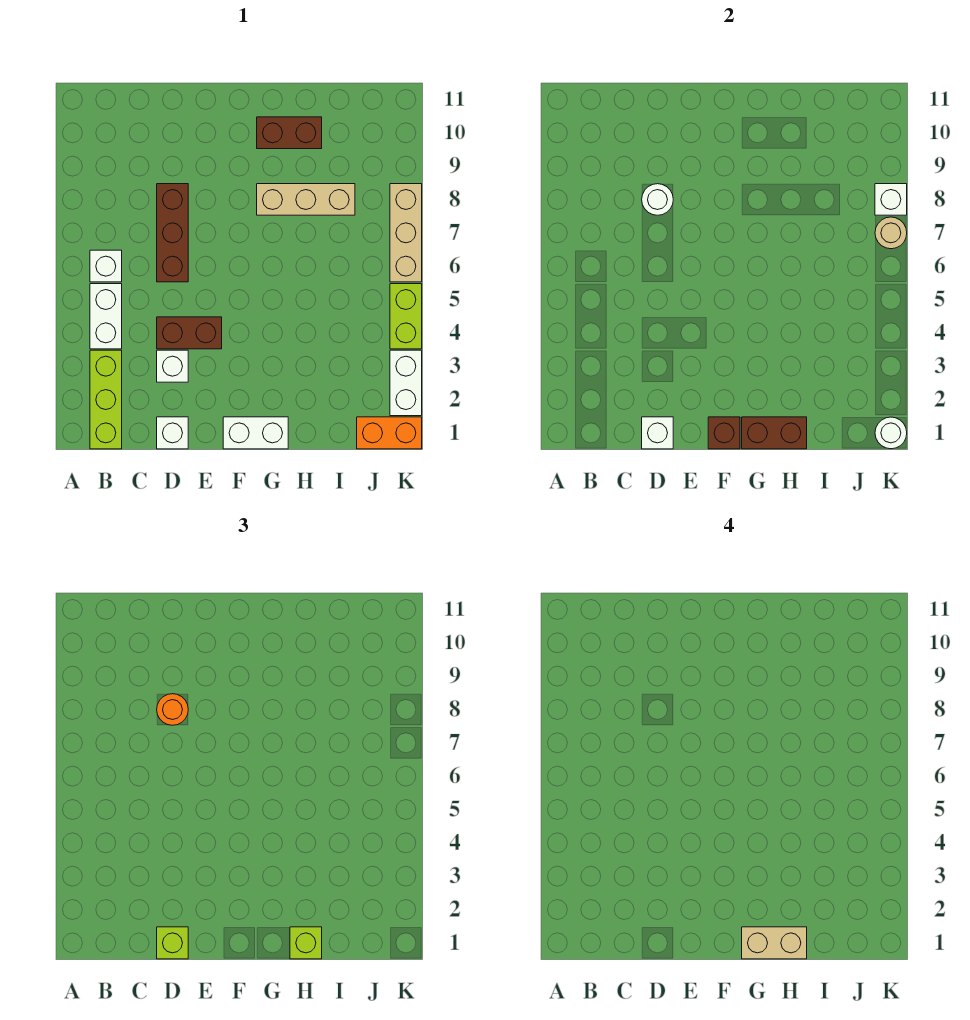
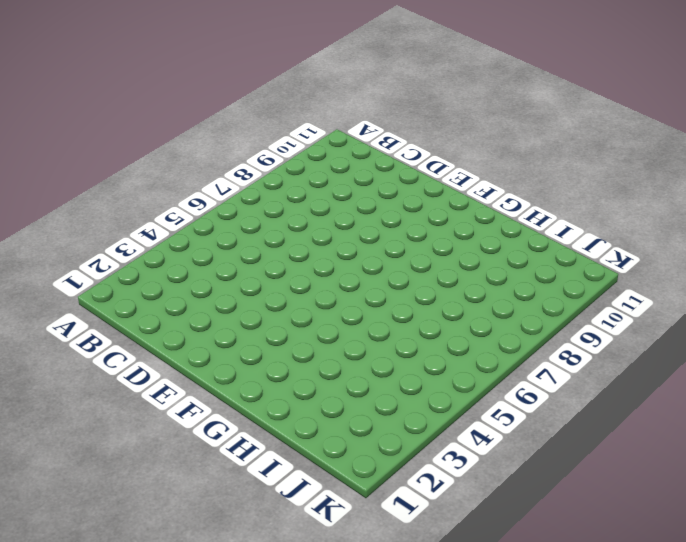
none -> lime 1x3 brick [90,350,122,449]
none -> white 1x2 brick [90,284,122,349]
none -> white 1x1 brick [90,250,122,282]

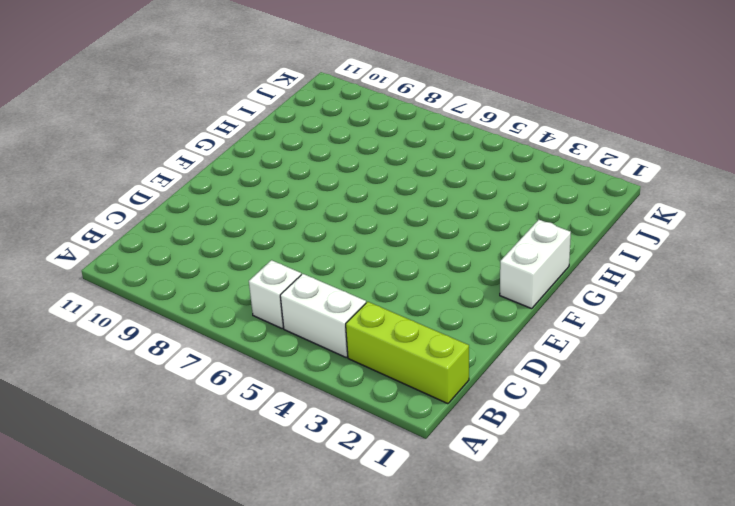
none -> white 1x1 brick [157,417,188,449]
none -> white 1x1 brick [157,350,188,382]
none -> brown 1x2 brick [157,317,222,349]

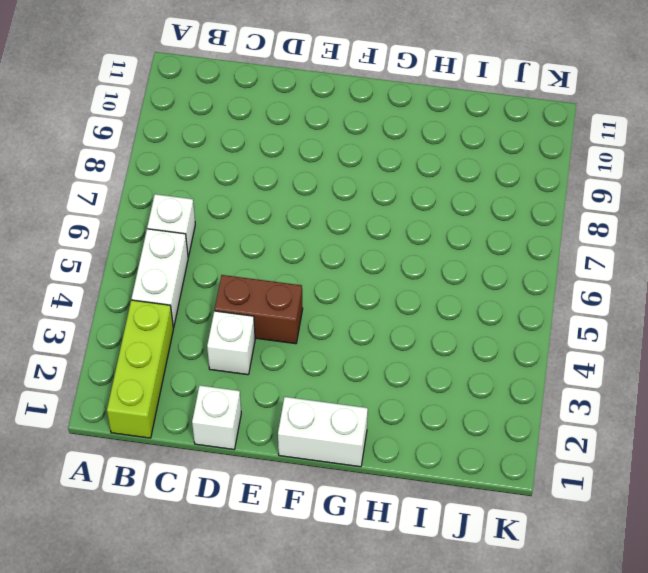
none -> brown 1x3 brick [157,184,188,282]
none -> tan 1x3 brick [257,184,355,215]
none -> brown 1x2 brick [257,117,322,149]

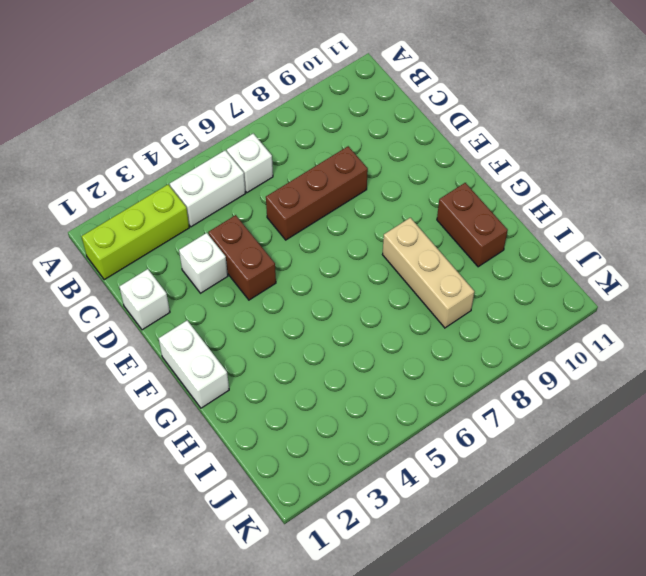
none -> orange 1x2 brick [357,417,422,449]
none -> white 1x2 brick [390,350,422,416]
none -> lime 1x2 brick [390,284,422,349]

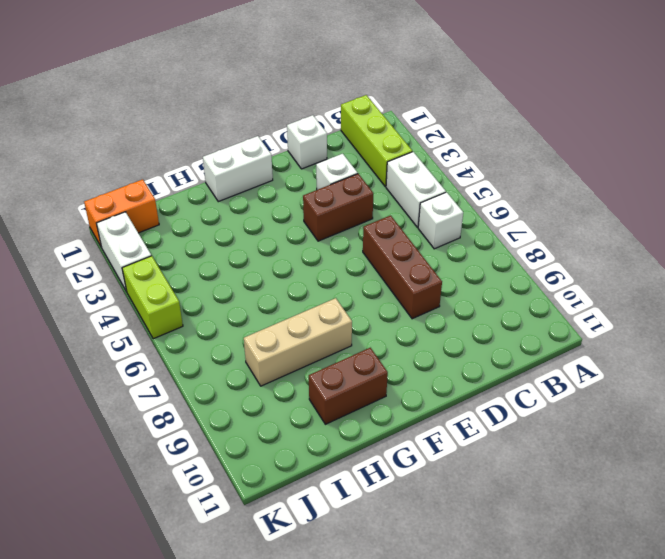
none -> tan 1x3 brick [390,184,422,282]
none -> white 1x1 brick [642,417,673,449]
none -> white 1x1 round brick [642,184,673,215]

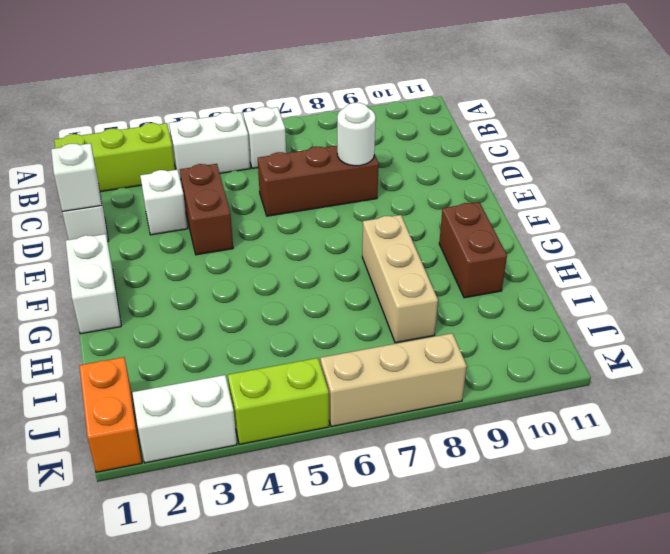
none -> brown 1x1 brick [708,417,740,449]
none -> brown 1x2 brick [742,417,807,449]
none -> white 1x1 round brick [875,417,907,449]

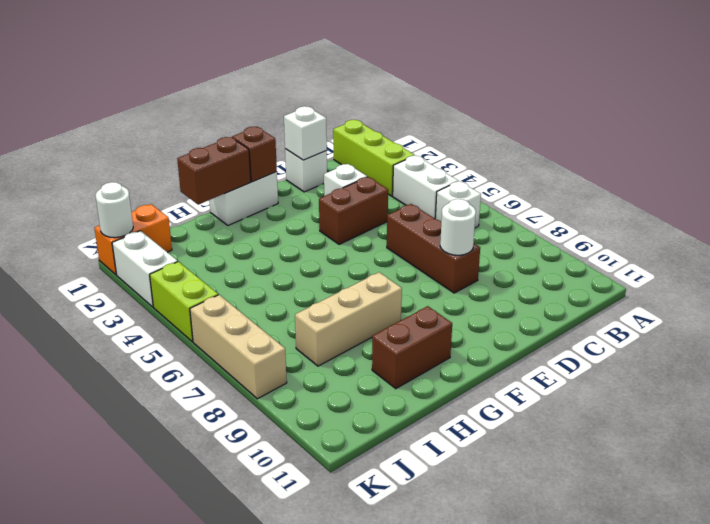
none -> tan 1x1 round brick [875,217,907,249]
none -> white 1x1 brick [875,184,907,215]
none -> lime 1x1 brick [157,927,188,959]

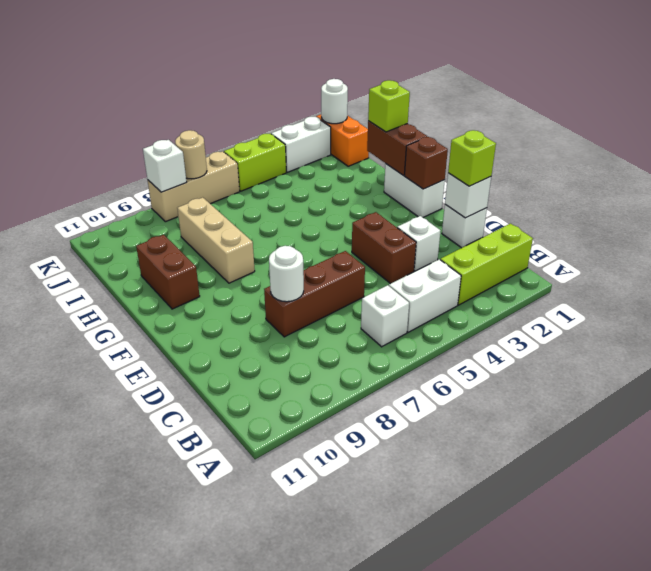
none -> orange 1x1 round brick [157,694,188,725]
none -> tan 1x2 brick [742,927,807,959]

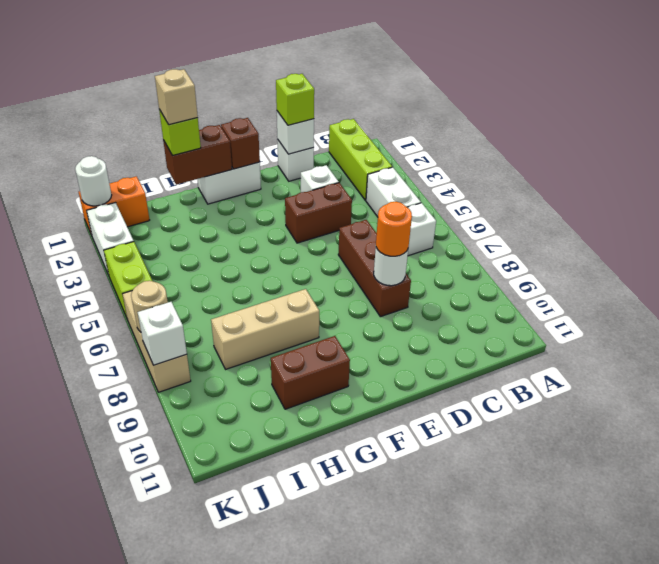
tan 1x1 brick [155,69,198,125] -> tan 1x2 brick [742,927,807,959]

